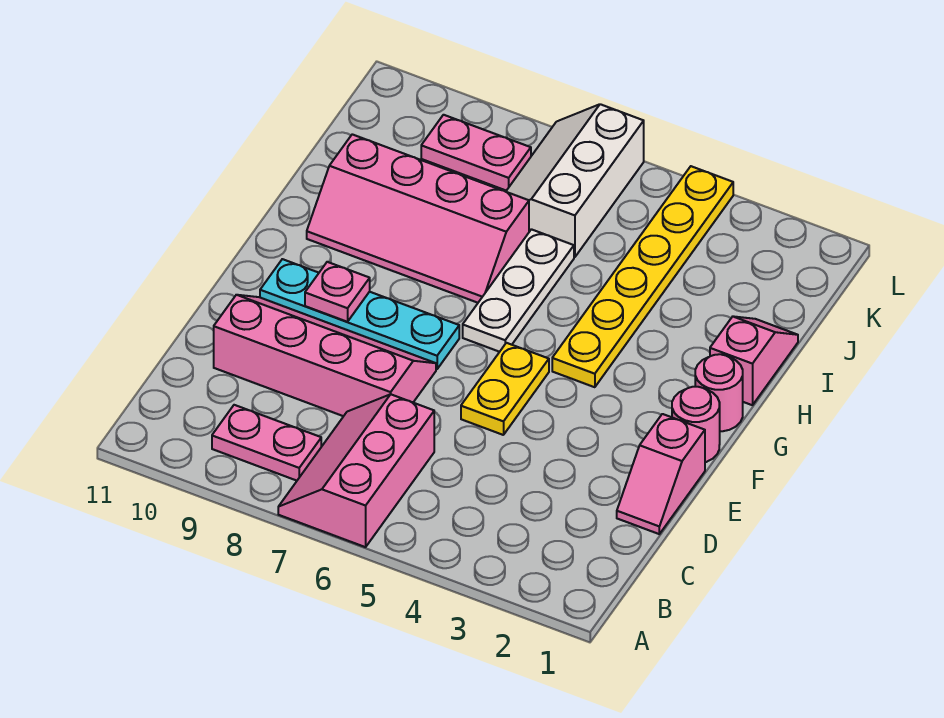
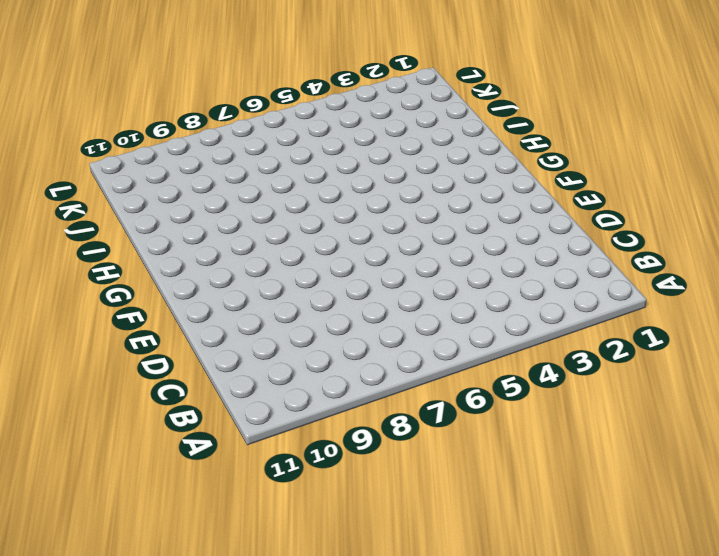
none -> pink 2x3 slope [278,394,434,547]
none -> pink 1x2 plate [212,405,321,481]
none -> pink 1x2 slope [617,414,705,534]

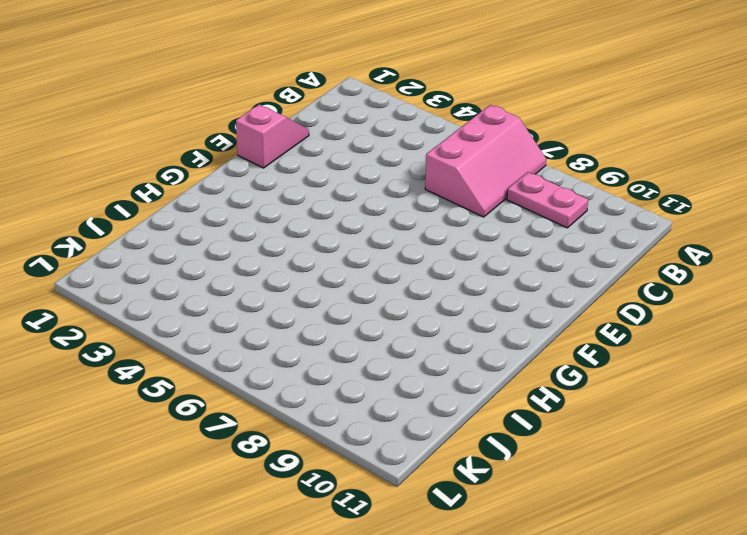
none -> pink 2x4 slope [214,295,436,416]
none -> yellow 1x2 plate [461,343,549,435]
none -> pink 1x1 round brick [672,387,720,462]

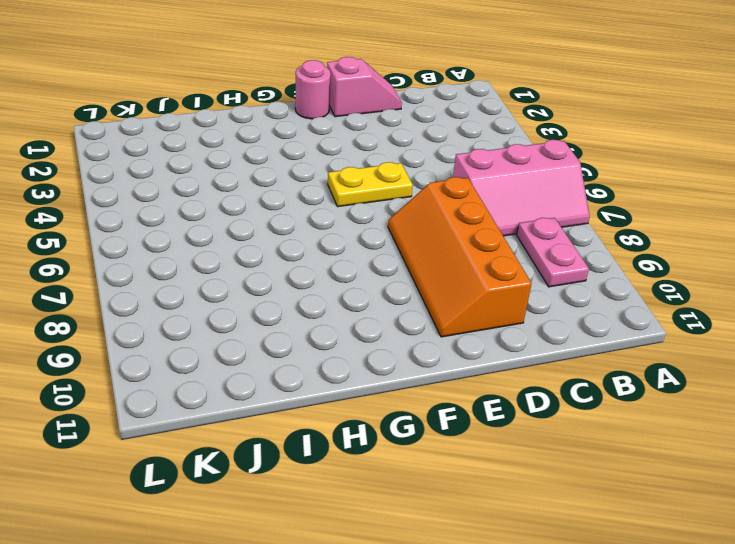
orange 2x4 slope [388,177,532,337] -> pink 2x4 slope [214,295,436,416]
none -> cyan 1x4 plate [260,259,459,369]
none -> pink 1x1 round brick [695,354,743,431]
none -> yellow 1x6 plate [552,166,733,387]

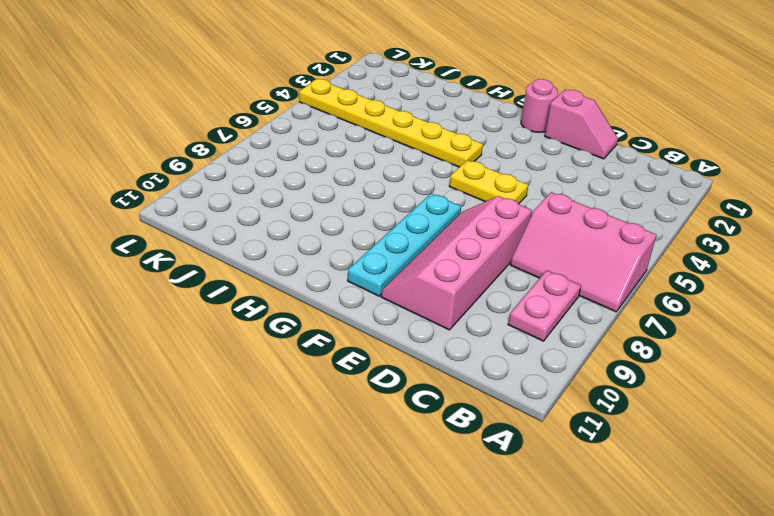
none -> pink 1x1 round brick [695,354,743,431]
none -> white 1x3 plate [463,229,574,352]
none -> pink 1x2 slope [710,316,798,405]

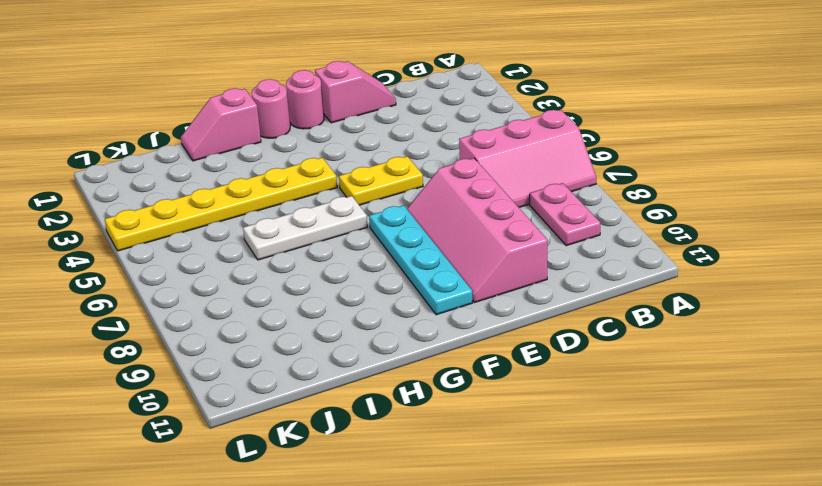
none -> pink 2x4 slope [307,134,529,303]
none -> white 2x3 slope [506,104,644,257]
none -> pink 1x2 plate [421,115,531,191]

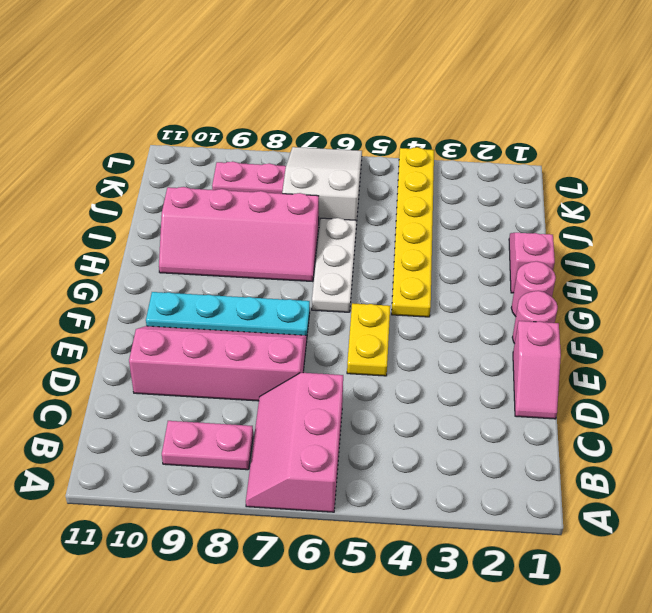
white 2x3 slope [282,147,362,228] -> white 2x3 slope turned to [506,104,644,257]
none -> pink 1x1 plate [305,262,370,322]

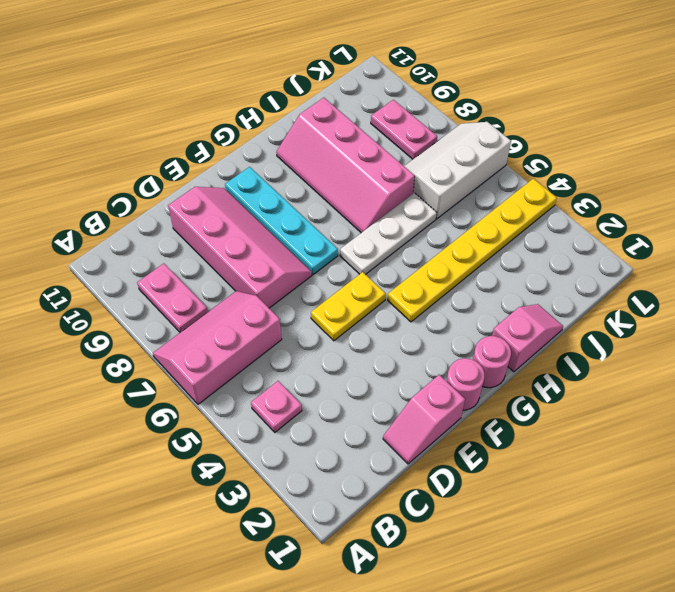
pink 1x1 plate [251,381,302,432] -> pink 1x1 plate moved to [305,262,370,322]

